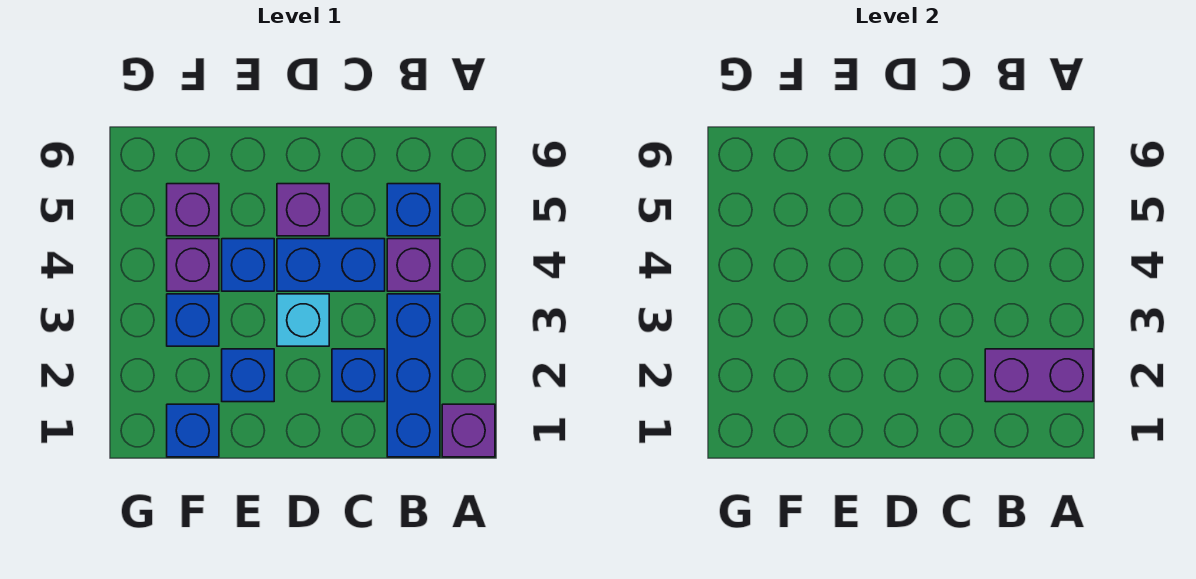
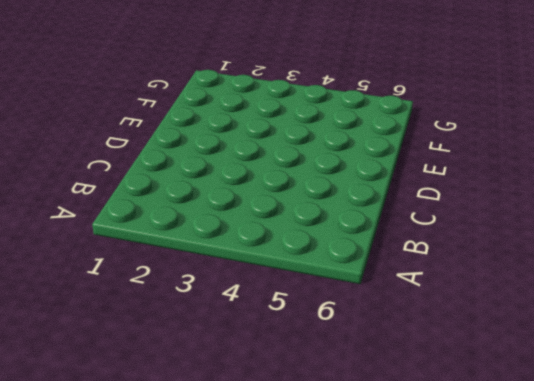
none -> purple 1x1 brick [442,404,495,457]
none -> blue 1x3 brick [387,294,440,457]
none -> purple 1x1 brick [387,239,440,291]

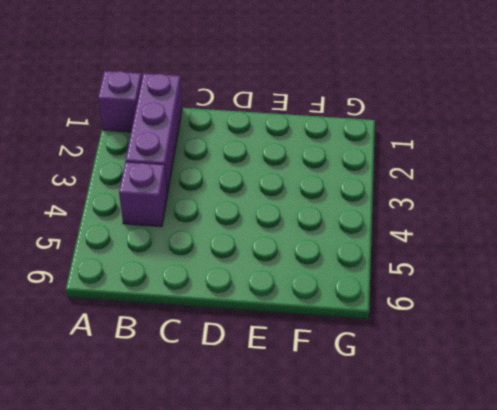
purple 1x3 brick [126,74,182,195] -> blue 1x3 brick [387,294,440,457]
none -> blue 1x1 brick [387,184,440,236]
none -> blue 1x1 brick [332,349,385,402]
none -> blue 1x2 brick [277,239,385,291]

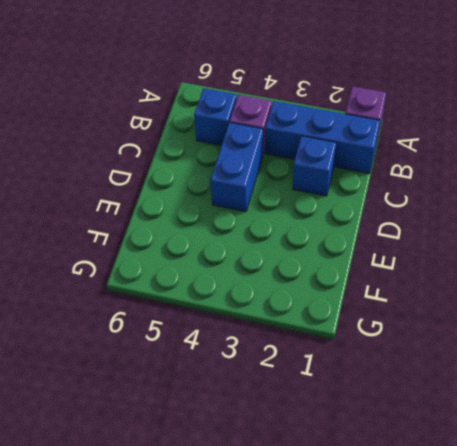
none -> cyan 1x1 brick [277,294,329,346]
none -> purple 1x1 brick [277,184,329,236]
none -> blue 1x1 brick [222,349,274,402]

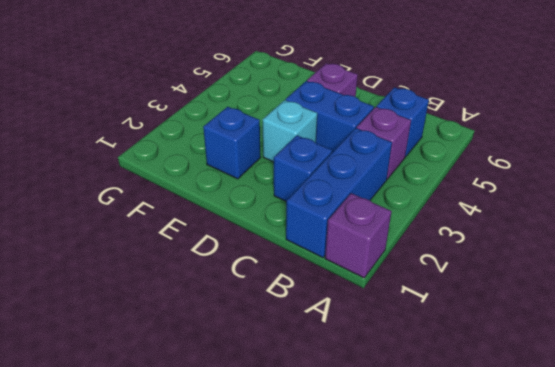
none -> blue 1x1 brick [222,239,274,291]
none -> blue 1x1 brick [167,404,219,457]
none -> blue 1x1 brick [167,294,219,346]

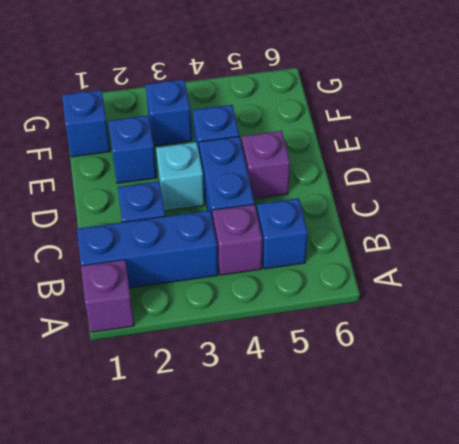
none -> purple 1x1 brick [167,239,219,291]
none -> purple 1x1 brick [167,184,219,236]
none -> purple 1x2 brick [985,349,1093,402]

